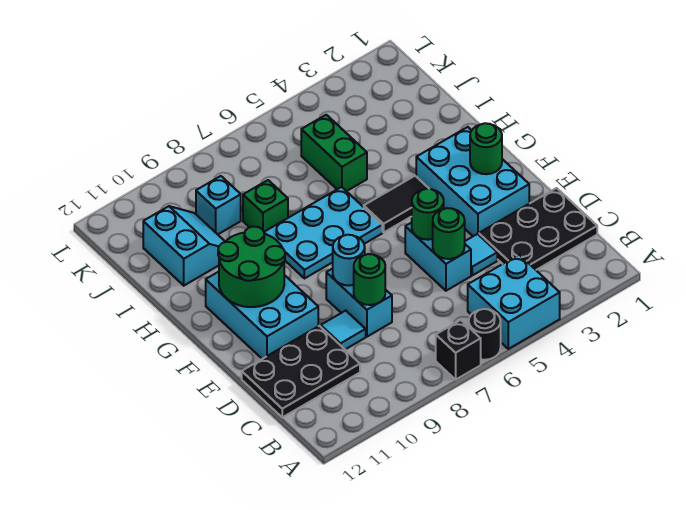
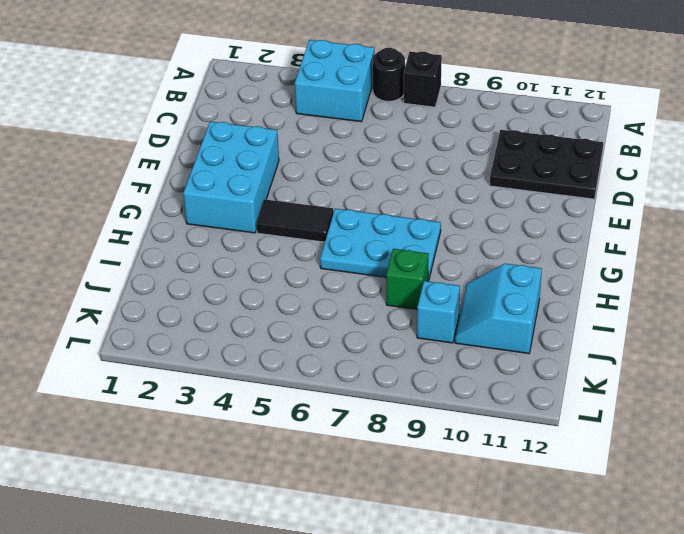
none -> black 2x3 plate [479,188,597,270]
none -> cyan 1x1 tile [465,234,497,275]
none -> cyan 1x2 brick [405,223,471,291]

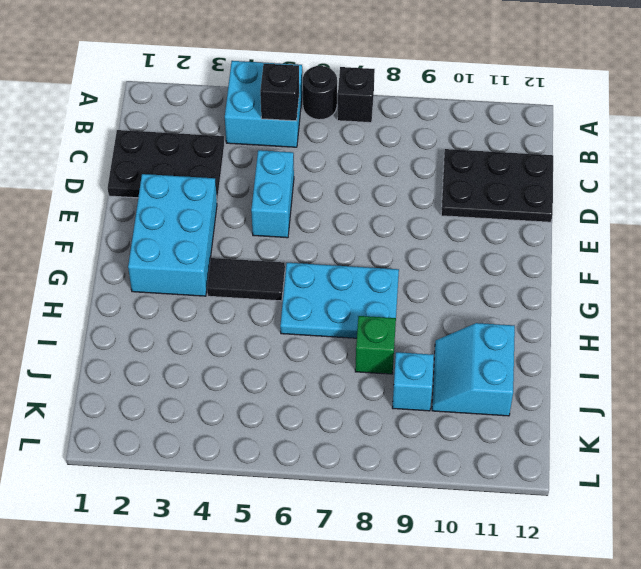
black 1x1 brick [260,64,299,121] -> none
none -> cyan 1x1 tile [465,234,497,275]
none -> cyan 1x2 brick [326,268,392,337]
none -> cyan 1x1 tile [321,311,366,349]

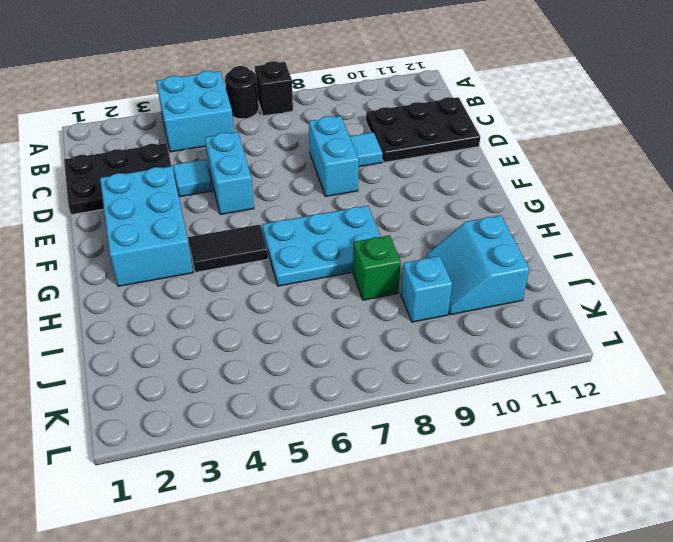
none -> cyan 2x3 brick [206,272,318,359]
none -> green 1x2 brick [301,115,367,191]
none -> green 1x1 round brick [433,208,465,259]

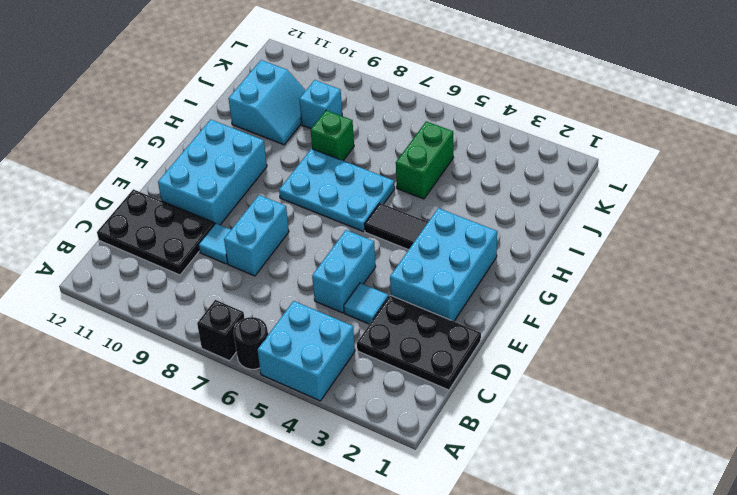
none -> green 1x1 round brick [433,208,465,259]
none -> green 1x1 round brick [354,254,385,305]
none -> green 1x1 round brick [412,189,444,240]

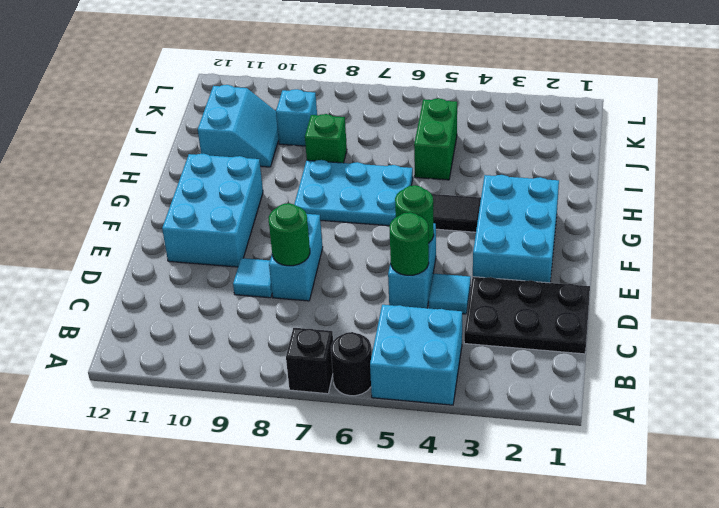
none -> black 2x3 plate [242,326,360,417]
none -> cyan 1x1 round brick [333,235,365,286]
none -> green 1x1 round brick [470,123,502,174]

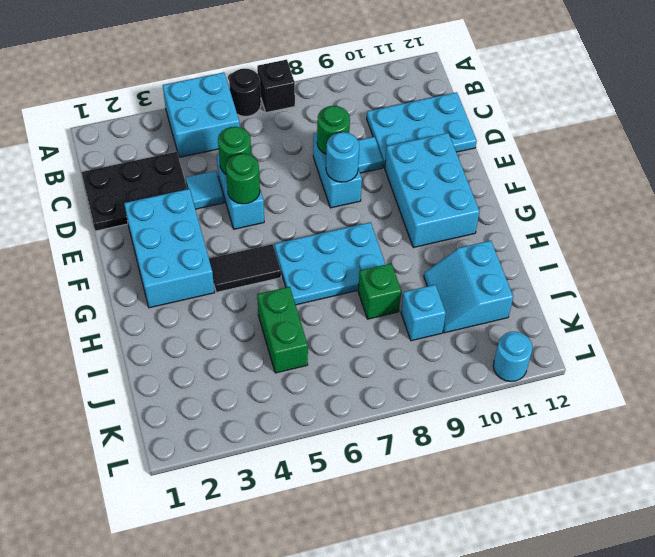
cyan 2x3 plate [367,92,477,168] -> black 2x3 plate [242,326,360,417]
cyan 1x1 round brick [493,332,533,382] -> none
none -> green 1x1 round brick [470,123,502,174]
none -> green 2x2 round brick [218,227,285,307]

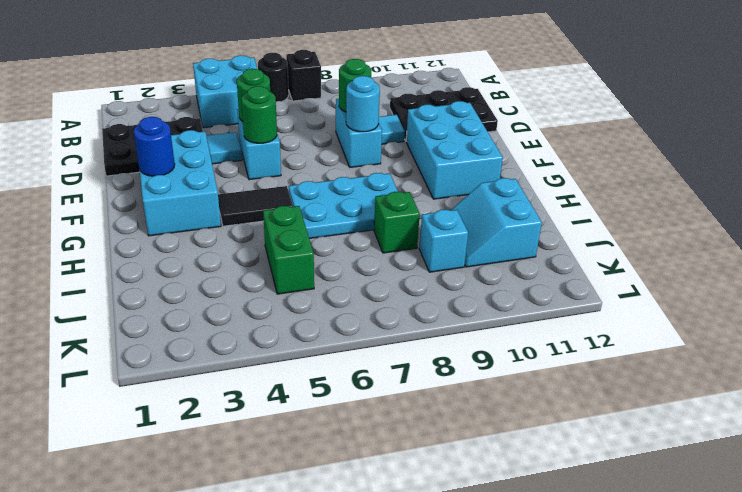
blue 1x1 round brick [134,117,175,176] -> green 1x1 round brick [470,123,502,174]
none -> green 2x2 round brick [218,227,285,307]

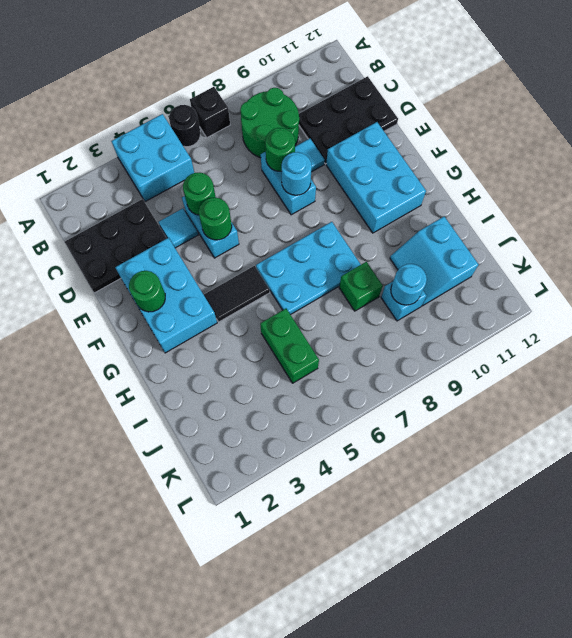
green 2x2 round brick [240,88,299,158] -> green 2x2 round brick moved to [218,227,285,307]
cyan 1x1 round brick [391,264,427,305] -> none

